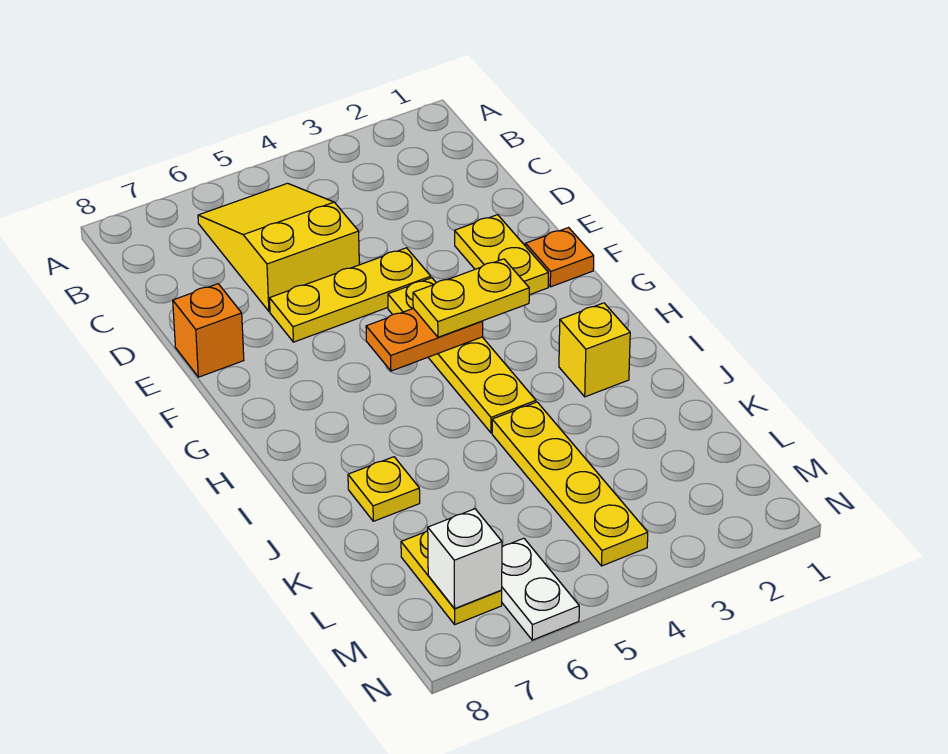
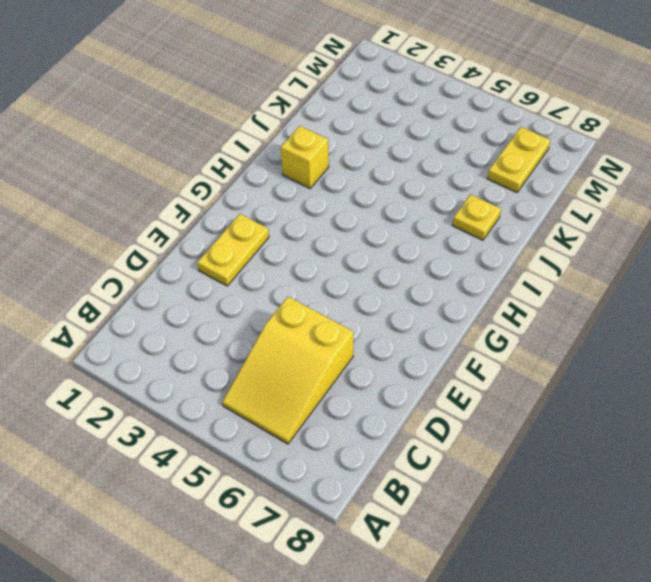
none -> yellow 1x3 plate [269,248,431,342]
none -> orange 1x1 brick [173,284,244,377]
none -> orange 1x1 plate [526,228,594,287]

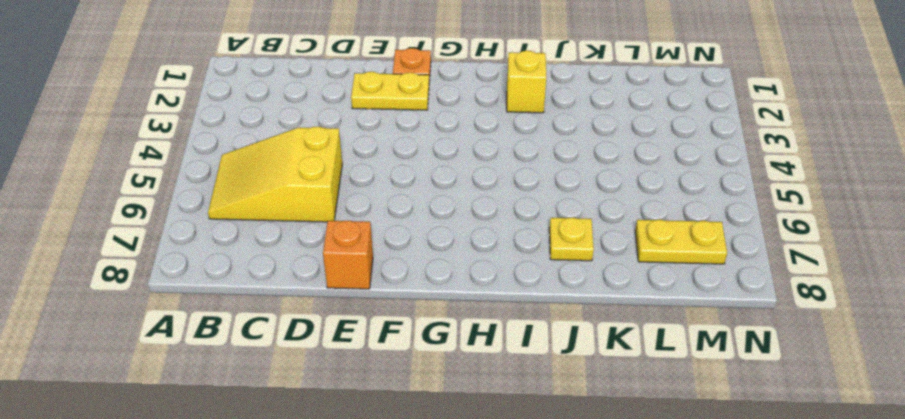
none -> yellow 1x3 plate [269,248,431,342]
none -> yellow 1x4 plate [388,278,536,433]
none -> yellow 1x4 plate [492,402,648,566]

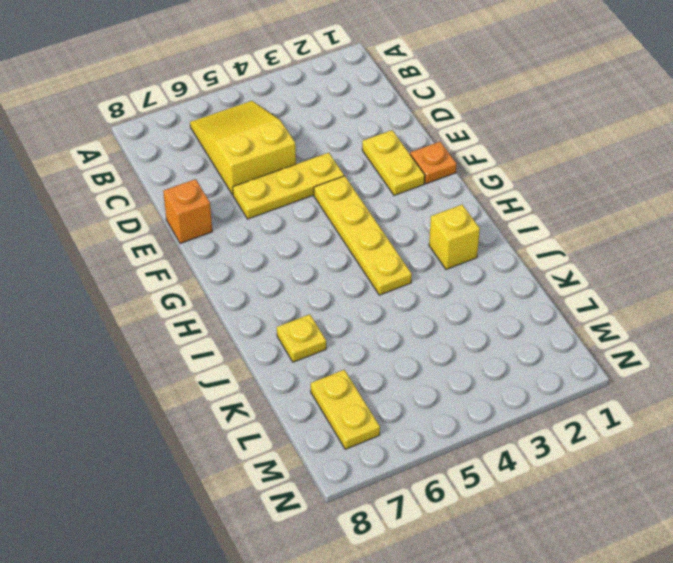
none -> yellow 1x4 plate [492,402,648,566]
none -> white 1x2 plate [501,538,579,640]
none -> orange 1x2 plate [366,308,483,371]

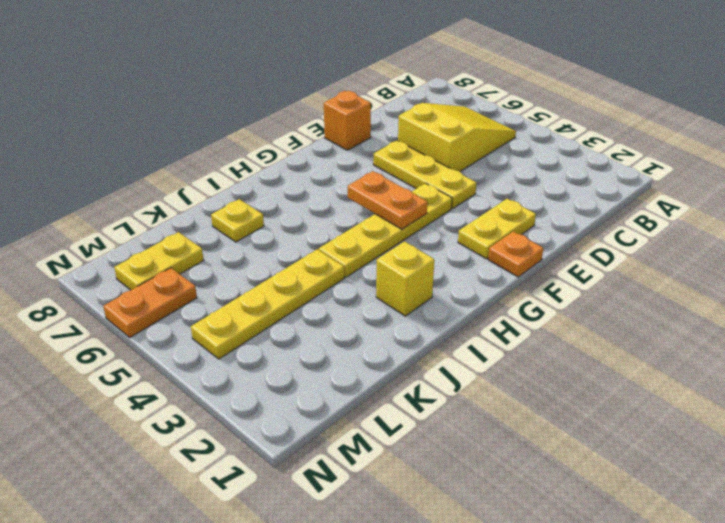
orange 1x2 plate [103,268,197,337] -> white 1x2 plate [501,538,579,640]
none -> white 1x1 brick [428,509,502,609]
none -> yellow 1x2 plate [413,259,529,337]

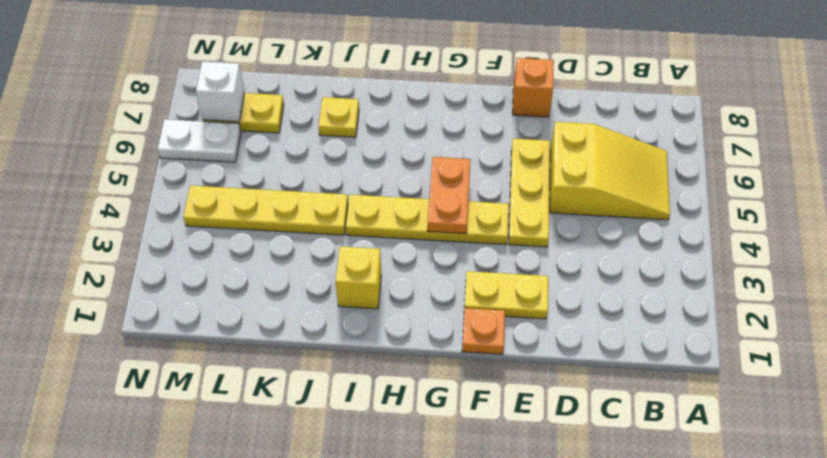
none -> yellow 1x2 plate [413,259,529,337]

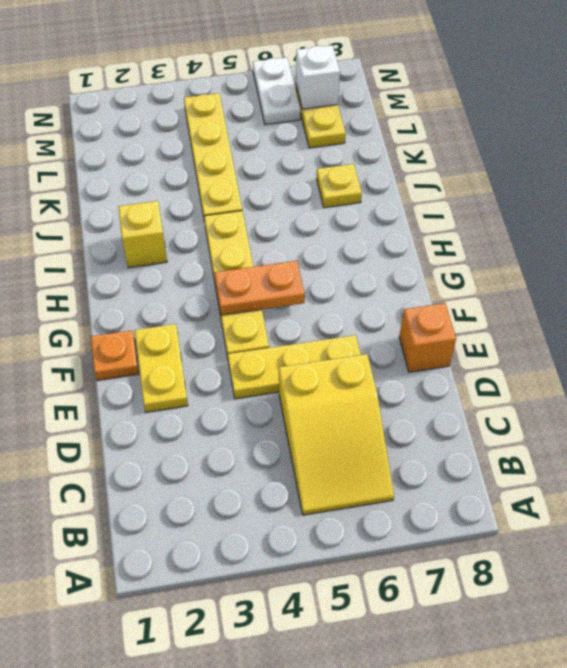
none -> yellow 1x2 plate [413,259,529,337]

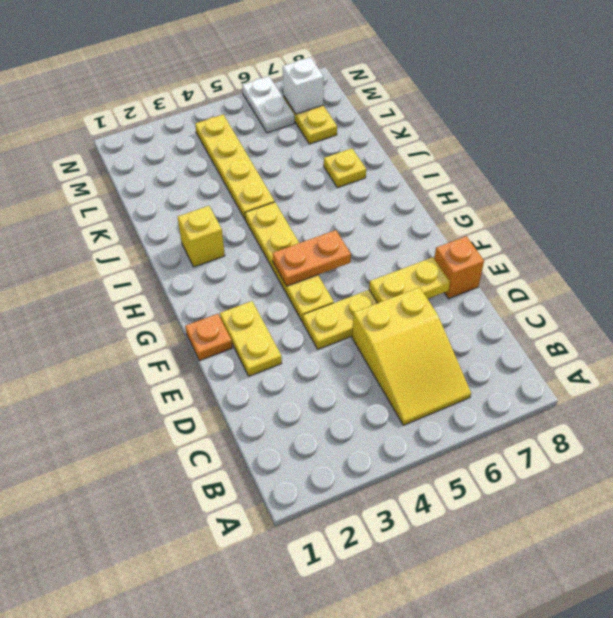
yellow 1x2 plate [369,257,450,303] -> yellow 1x2 plate moved to [413,259,529,337]

